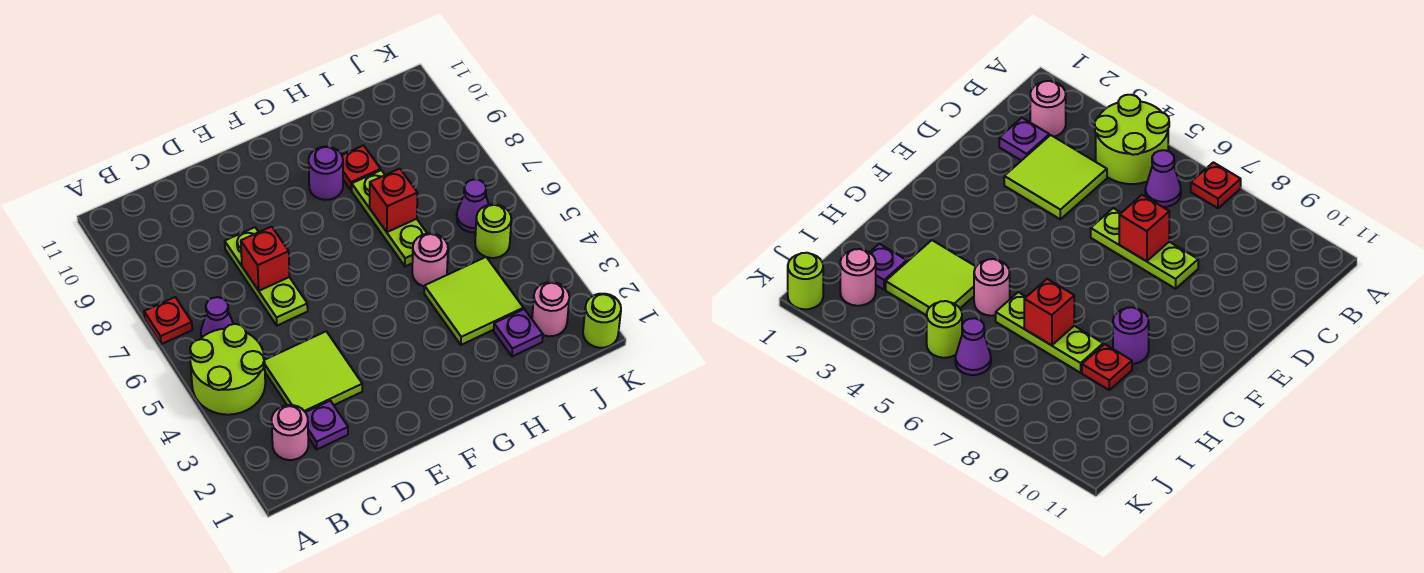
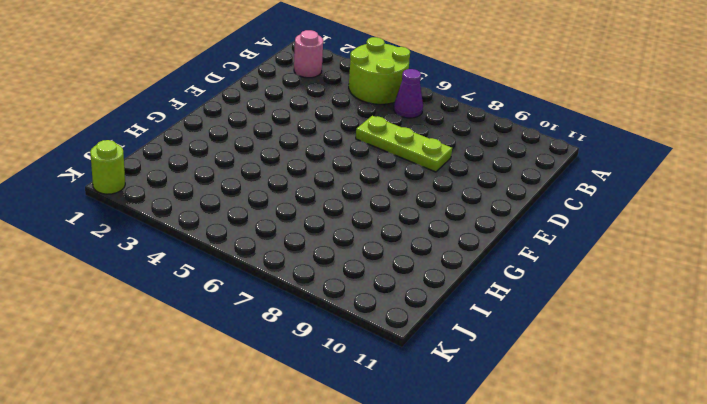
none -> red 1x1 plate [144,297,192,344]
none -> purple 1x1 plate [306,401,348,449]
none -> lime 2x2 tile [264,331,362,412]

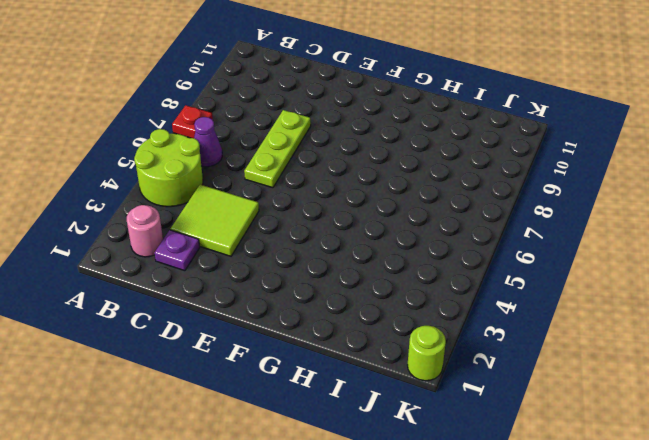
none -> purple 1x1 round brick [309,147,343,200]
none -> lime 2x2 tile [424,257,523,345]
none -> pink 1x1 round brick [412,233,448,286]

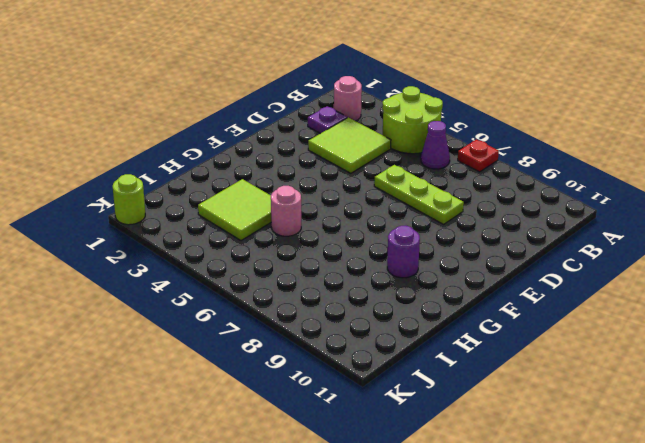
none -> lime 1x3 plate [352,170,427,266]
none -> red 1x1 plate [342,145,381,190]
none -> purple 1x1 plate [494,309,543,357]

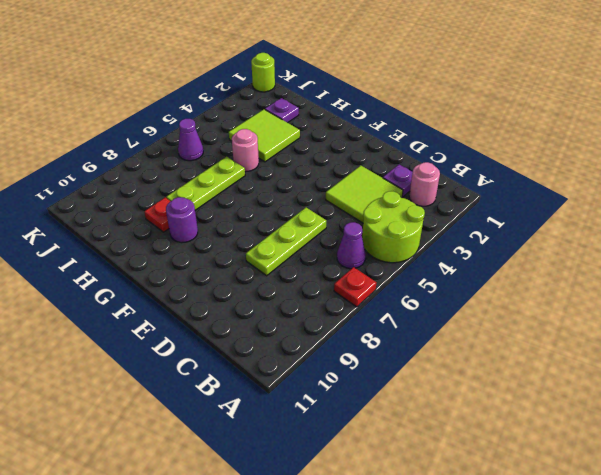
none -> pink 1x1 round brick [532,282,569,336]
none -> lime 1x1 round brick [475,204,511,258]
none -> red 1x1 brick [241,227,290,291]

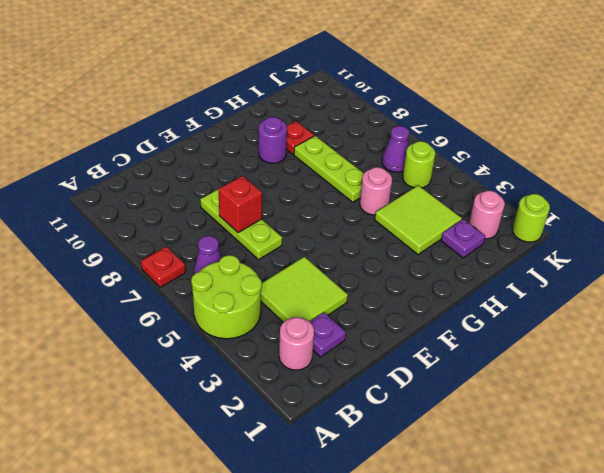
none -> red 1x1 brick [370,169,417,232]

